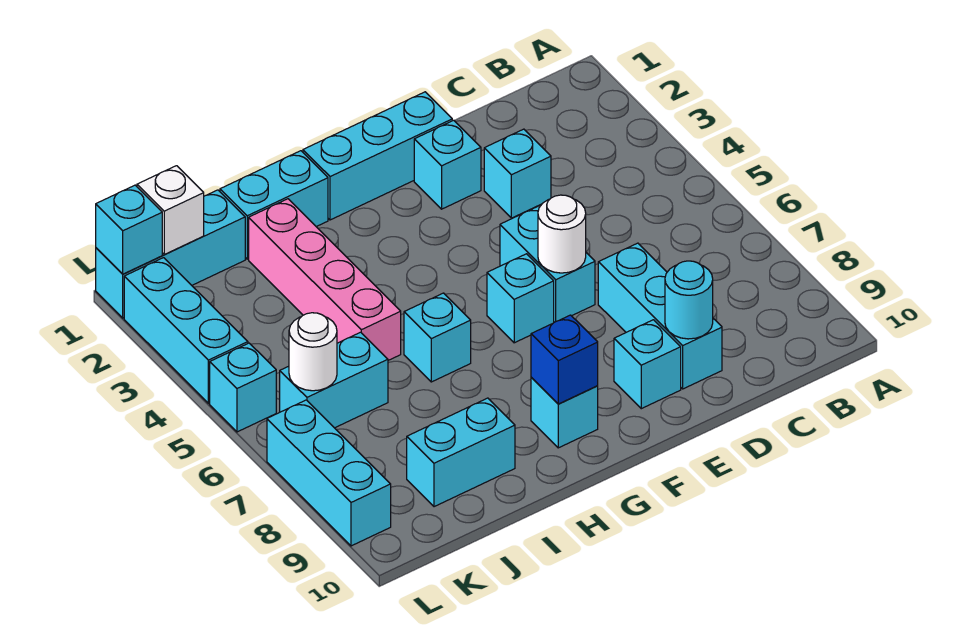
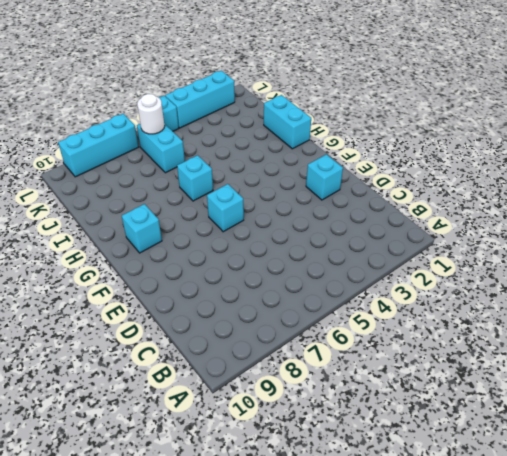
none -> cyan 1x1 brick [484,129,551,218]
none -> cyan 1x3 brick [598,243,722,389]
none -> cyan 1x3 brick [303,92,452,220]

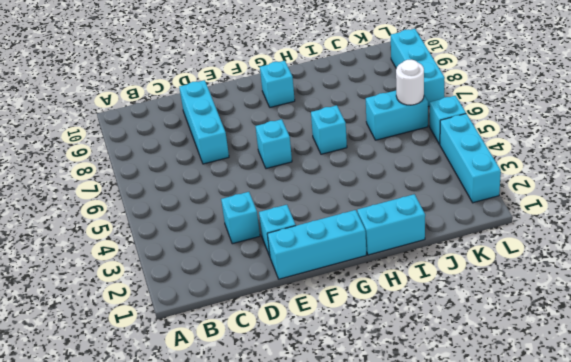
none -> cyan 1x2 brick [500,206,595,322]
none -> cyan 1x1 brick [614,320,681,409]
none -> pink 1x4 brick [249,199,401,360]

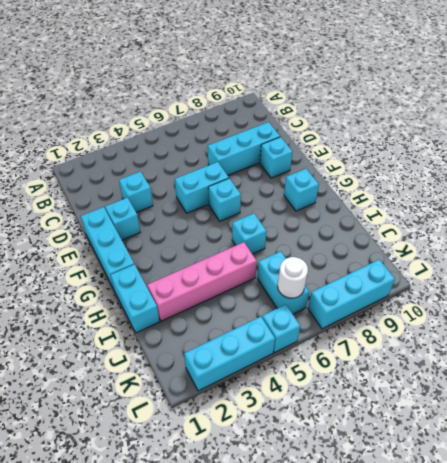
none -> cyan 1x2 brick [407,398,515,507]
none -> cyan 1x3 brick [96,190,245,318]
none -> cyan 1x1 round brick [665,261,713,339]

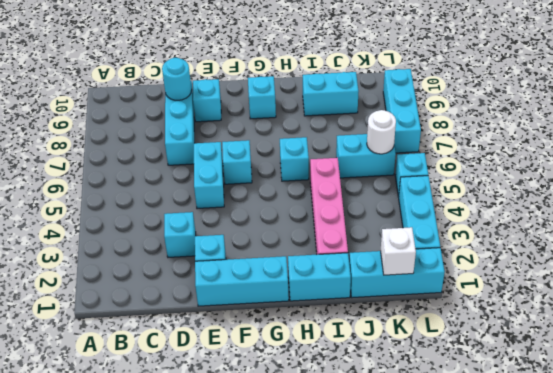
none -> white 1x1 round brick [538,195,586,273]
none -> blue 1x1 brick [531,315,598,404]
none -> cyan 1x1 brick [96,185,162,274]

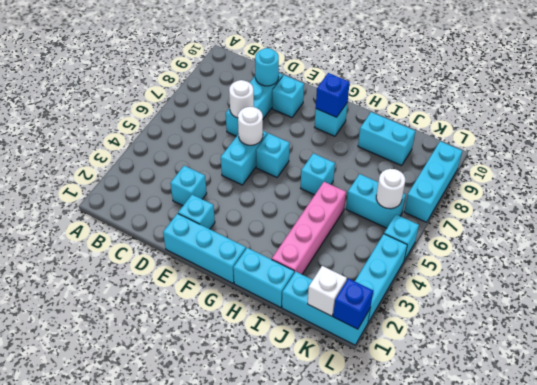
white 1x1 round brick [229,80,254,118] -> none
blue 1x1 brick [333,278,373,329] -> cyan 1x1 brick [96,185,162,274]

